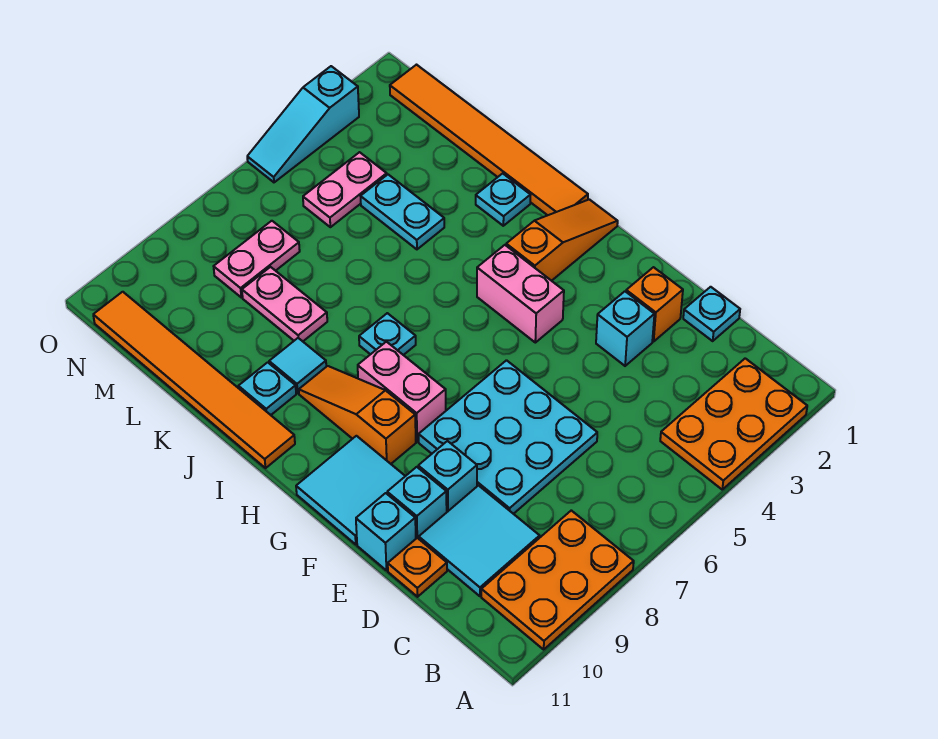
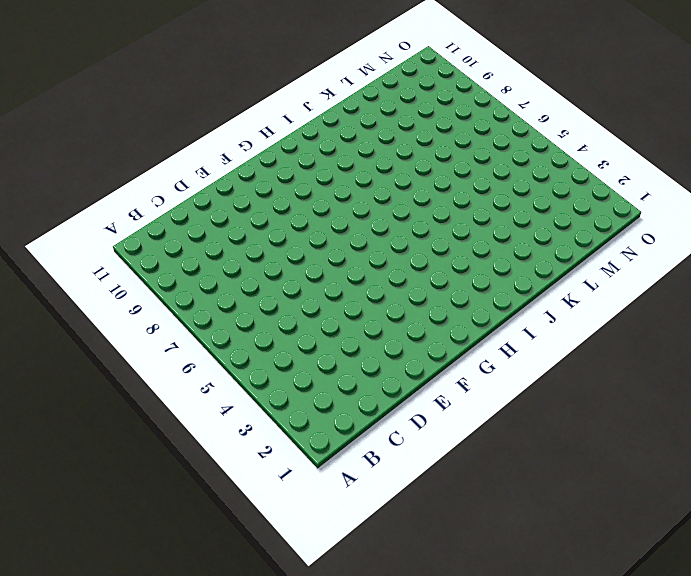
none -> orange 2x3 plate [660,358,807,489]
none -> orange 2x3 plate [481,510,634,649]
none -> cyan 2x2 tile [419,486,540,596]

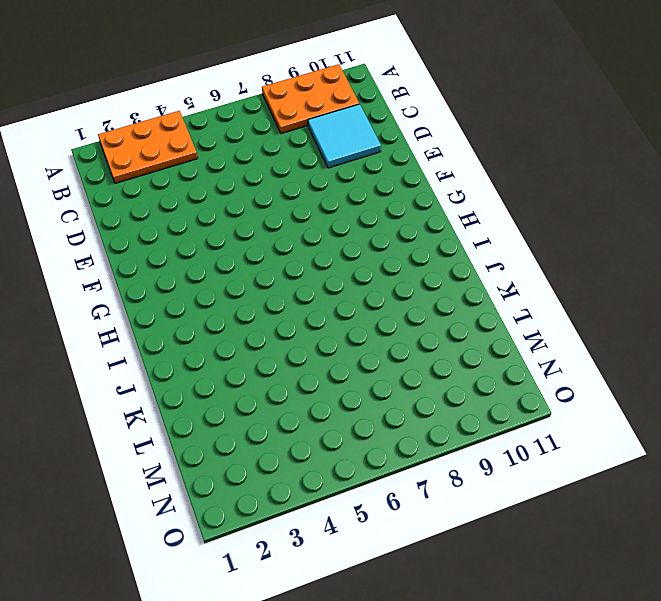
none -> cyan 1x1 plate [683,287,740,341]
none -> cyan 3x3 plate [419,360,597,514]
none -> orange 1x1 plate [388,538,447,597]

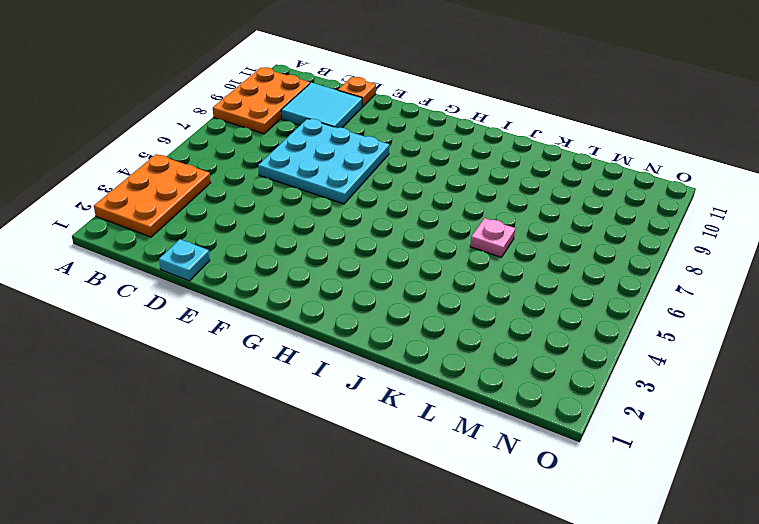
pink 1x1 plate [470,218,515,257] -> none
none -> orange 1x1 brick [626,267,683,342]
none -> cyan 1x1 brick [596,291,654,366]
none -> cyan 1x1 brick [418,441,477,512]

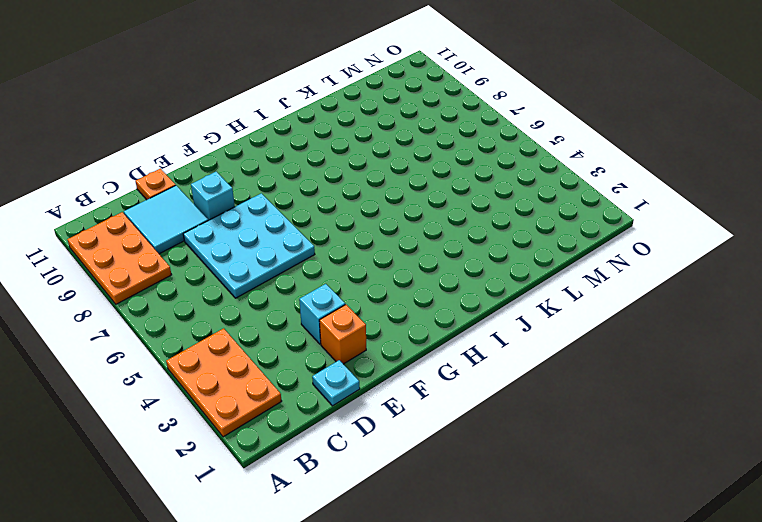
none -> cyan 1x1 brick [387,467,447,539]
none -> cyan 1x1 brick [356,493,416,570]
none -> cyan 2x2 tile [296,436,405,544]

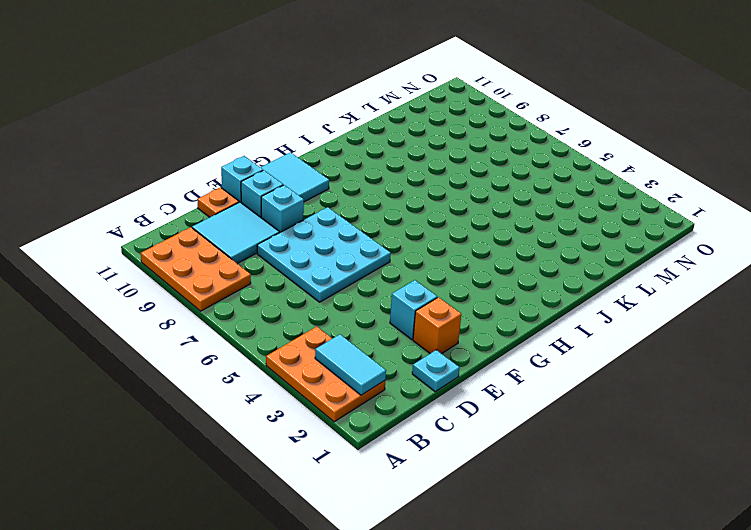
cyan 1x2 tile [315,334,386,395] -> none
none -> pink 1x2 brick [477,245,564,343]
none -> pink 1x2 brick [358,342,446,442]
none -> orange 1x3 slope [299,366,416,464]

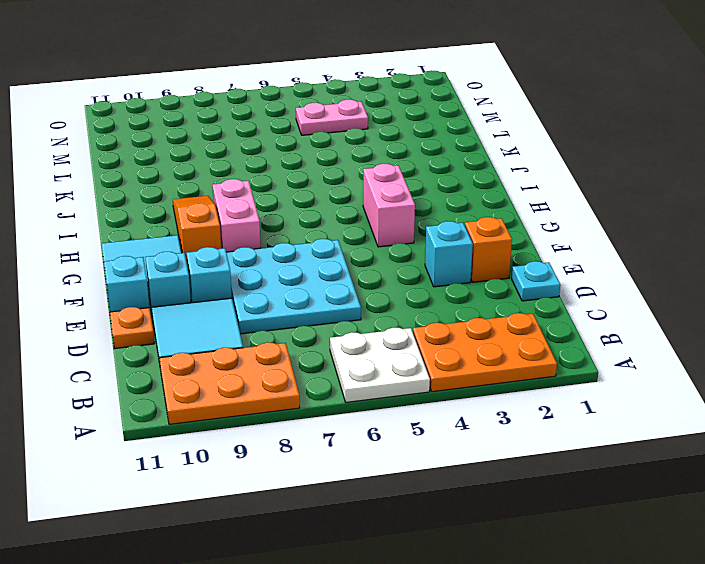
white 2x2 plate [330,328,430,402] -> none
none -> orange 1x3 slope [506,199,618,281]
none -> orange 1x6 tile [390,65,588,215]
none -> cyan 1x1 plate [359,313,416,355]

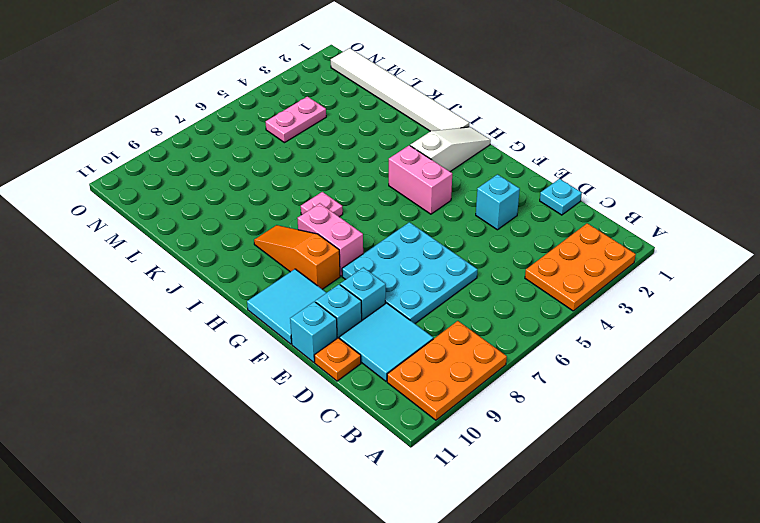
white 1x3 slope [410,127,491,172] -> orange 1x3 slope [506,199,618,281]
white 1x6 tile [331,48,469,131] -> orange 1x6 tile [390,65,588,215]
pink 1x1 plate [301,192,343,217] -> cyan 1x1 plate [359,313,416,355]
none -> orange 1x1 brick [626,267,683,342]
none -> orange 1x6 tile [93,292,295,468]
none -> cyan 1x1 plate [476,173,530,226]

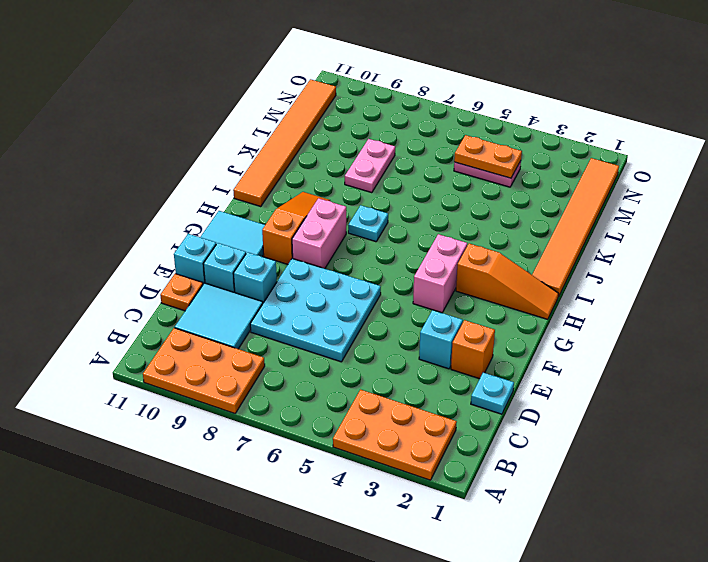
orange 1x2 plate [454,135,522,178] -> none
none -> cyan 1x1 plate [476,173,530,226]
none -> cyan 1x1 tile [269,338,326,393]
none -> cyan 1x1 plate [238,362,296,415]

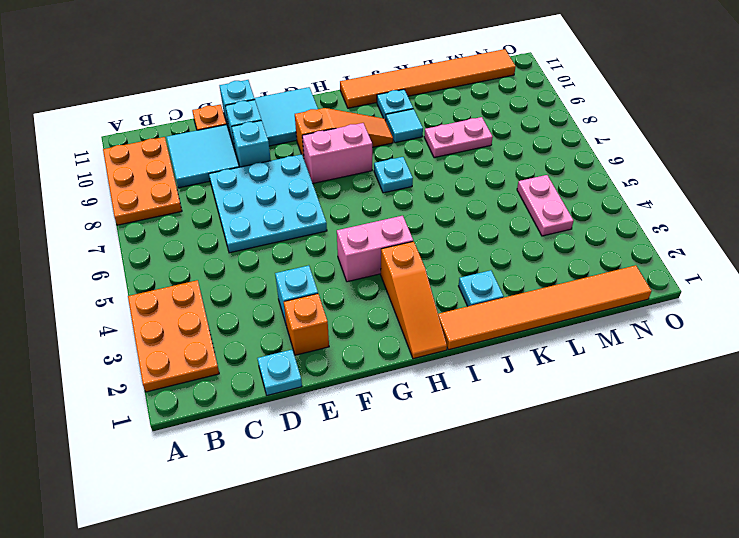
none -> cyan 1x2 plate [361,175,444,249]
none -> pink 1x2 plate [214,221,300,297]
none -> cyan 1x3 slope [247,66,359,182]

